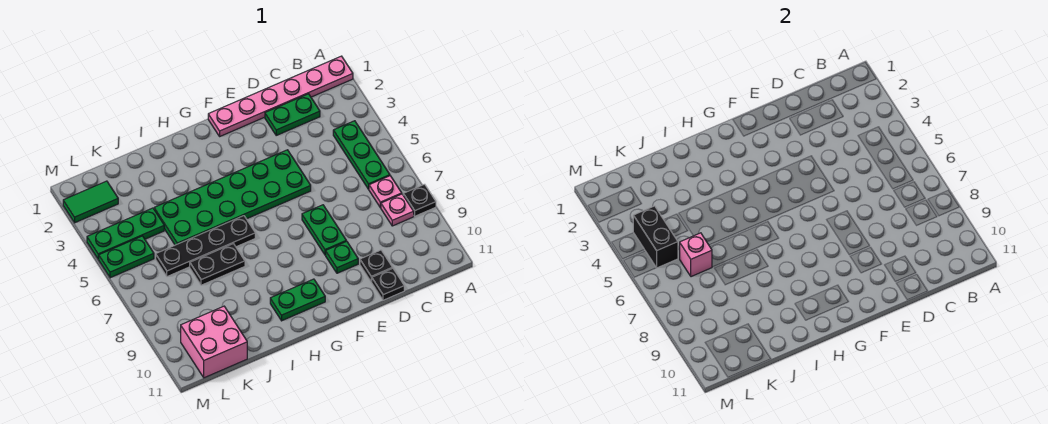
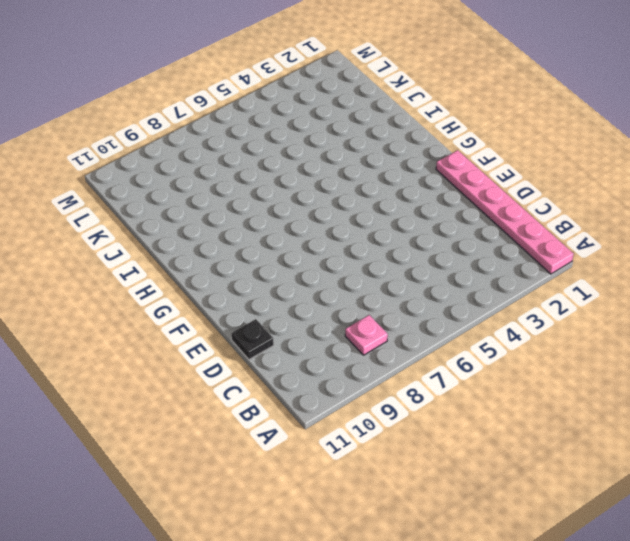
none -> black 1x1 plate [403,184,436,216]
none -> green 1x3 plate [333,121,390,189]
none -> pink 1x1 plate [369,176,402,208]

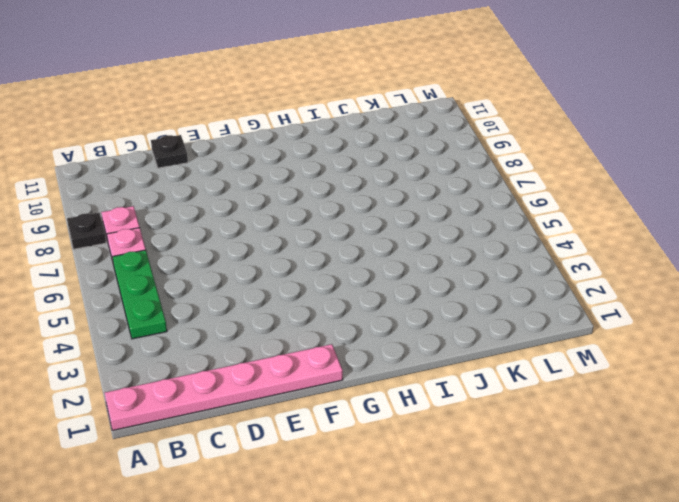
none -> green 1x2 plate [265,94,320,135]
none -> black 1x1 plate [360,250,393,282]
none -> green 2x6 plate [154,150,311,245]

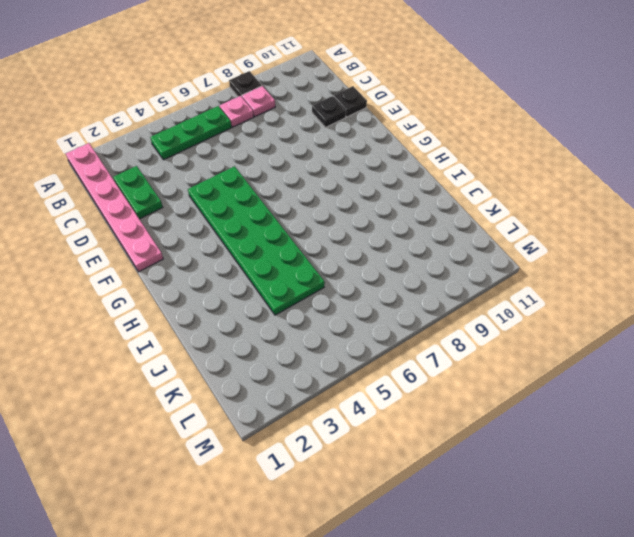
none -> green 1x2 plate [302,205,346,255]
none -> green 1x1 plate [326,241,358,273]
none -> green 1x2 plate [270,279,325,321]

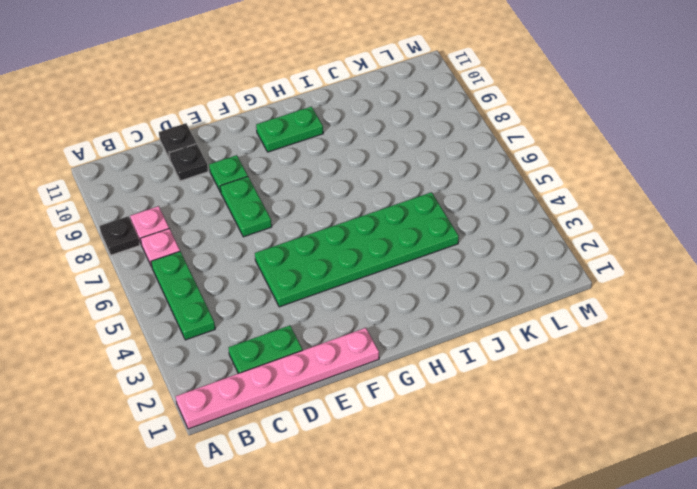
none -> black 1x4 plate [156,216,255,277]
none -> black 1x2 plate [190,244,245,285]
none -> green 1x3 plate [87,208,164,259]

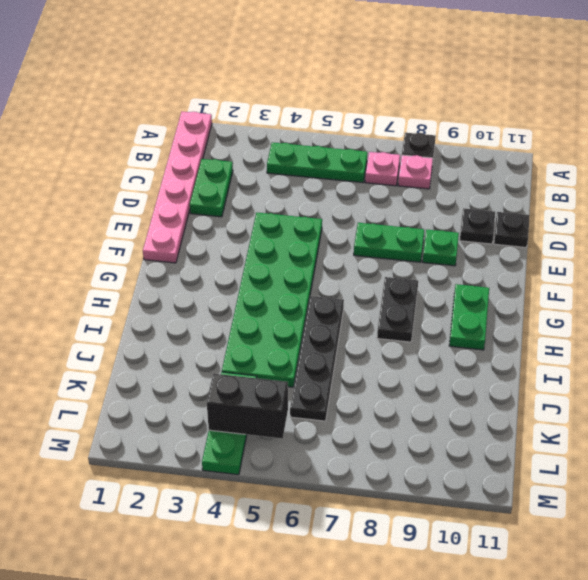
black 1x2 plate [377,277,418,342] -> black 1x2 plate moved to [190,244,245,285]
none -> pink 2x2 brick [181,306,247,378]
none -> green 1x2 tile [63,181,118,223]
none -> green 1x2 plate [99,236,154,278]

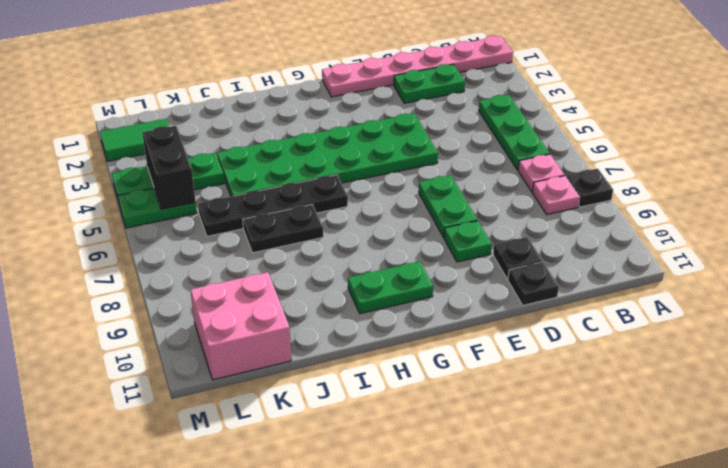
none -> pink 1x1 brick [680,233,712,277]

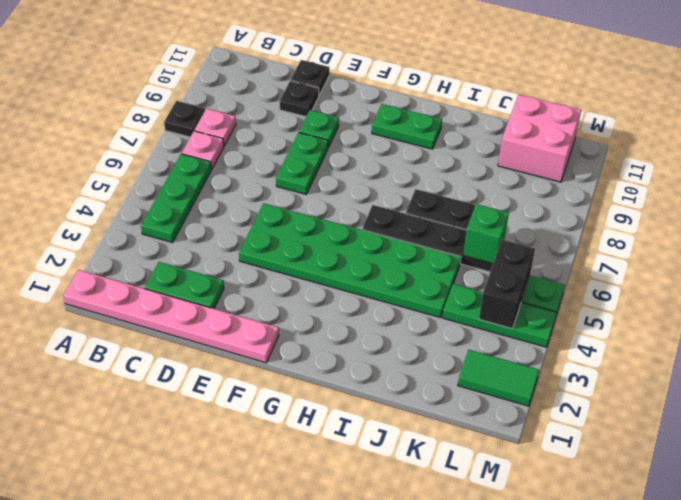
green 1x1 brick [463,204,509,264] -> pink 1x1 brick [680,233,712,277]

